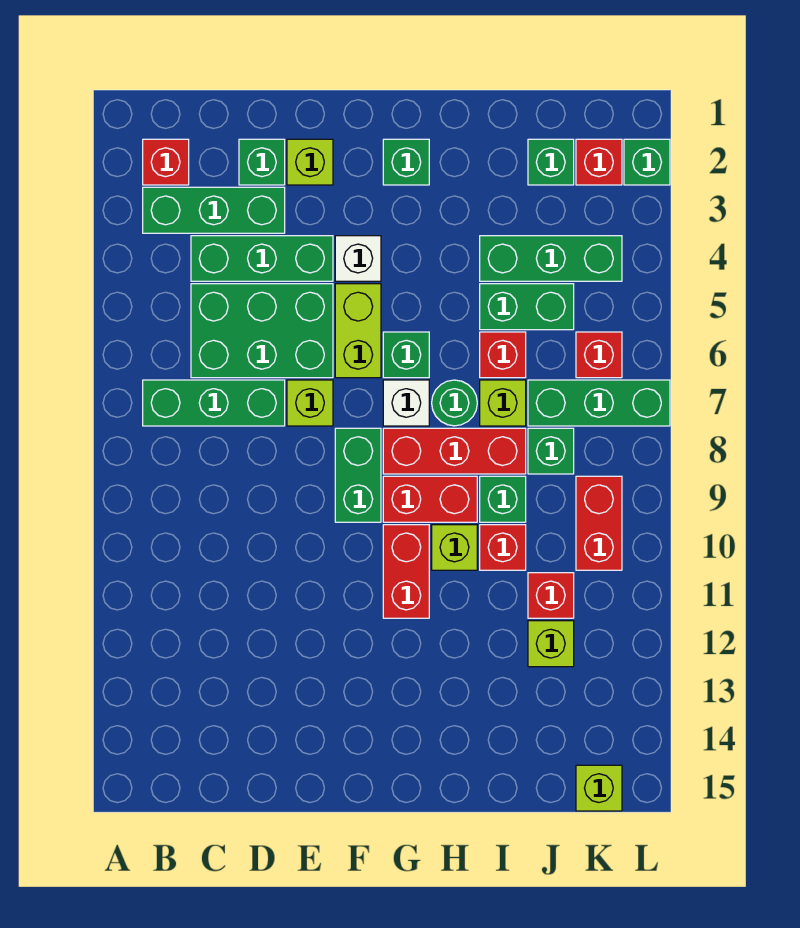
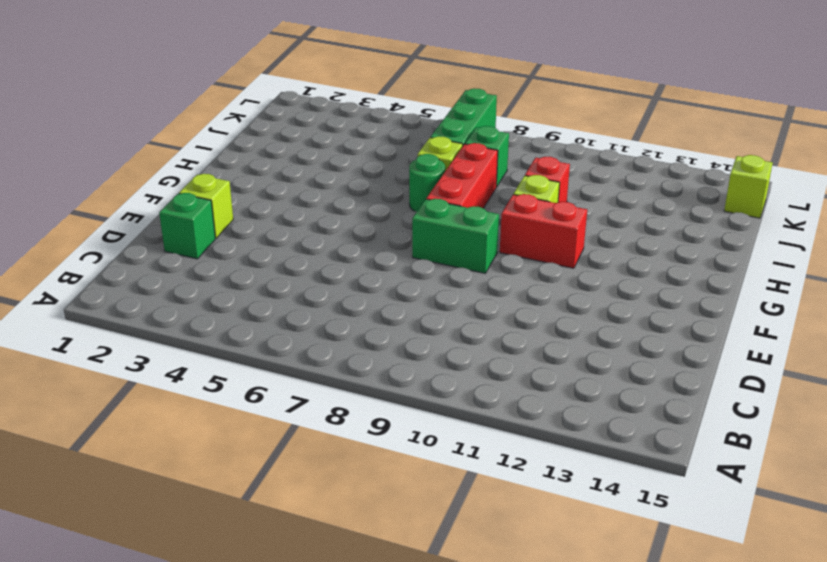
none -> red 1x1 brick [143,139,189,185]
none -> green 1x3 brick [143,187,285,233]
none -> green 1x3 brick [143,380,285,426]
none -> green 1x3 brick [191,236,333,281]

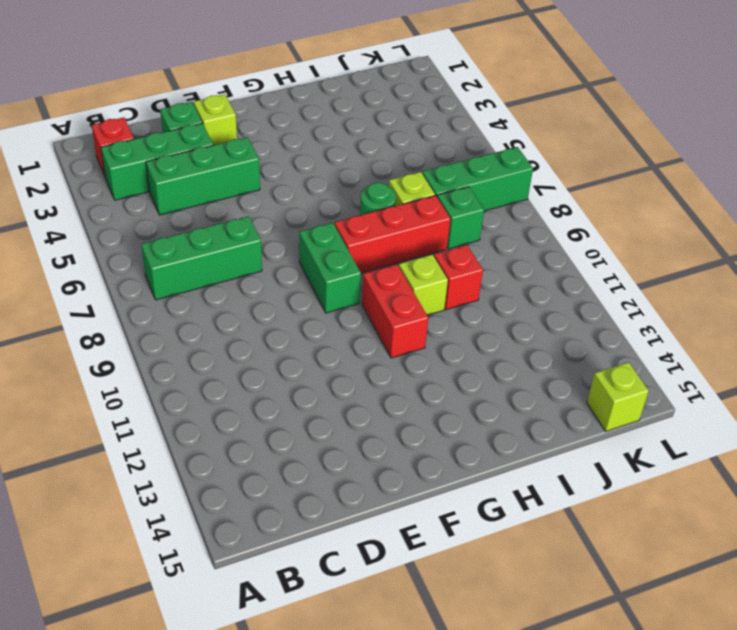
none -> green 2x3 brick [191,284,333,378]
none -> lime 1x1 brick [287,380,333,426]
none -> white 1x1 brick [335,236,381,281]
none -> lime 1x2 brick [335,284,381,378]

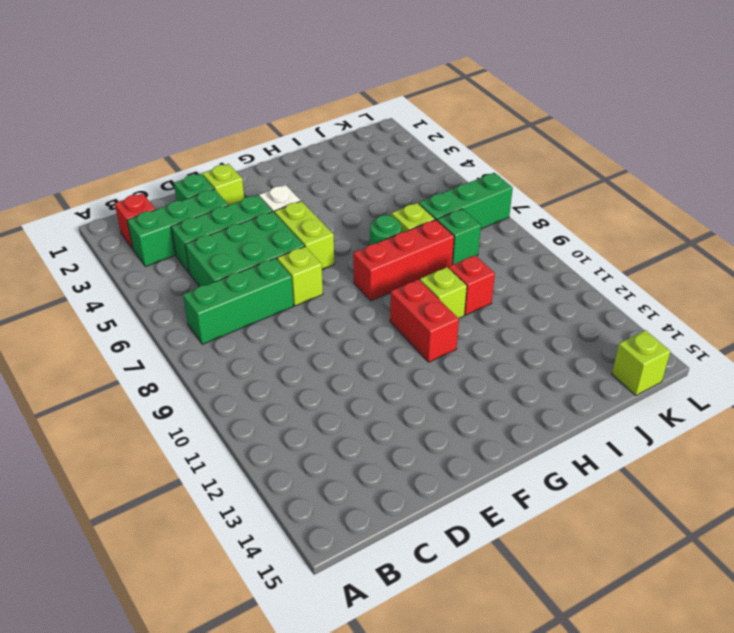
none -> green 1x2 brick [335,428,381,522]
none -> green 1x1 brick [383,139,429,185]
none -> green 1x1 brick [383,332,429,378]
none -> white 1x1 brick [383,380,429,426]

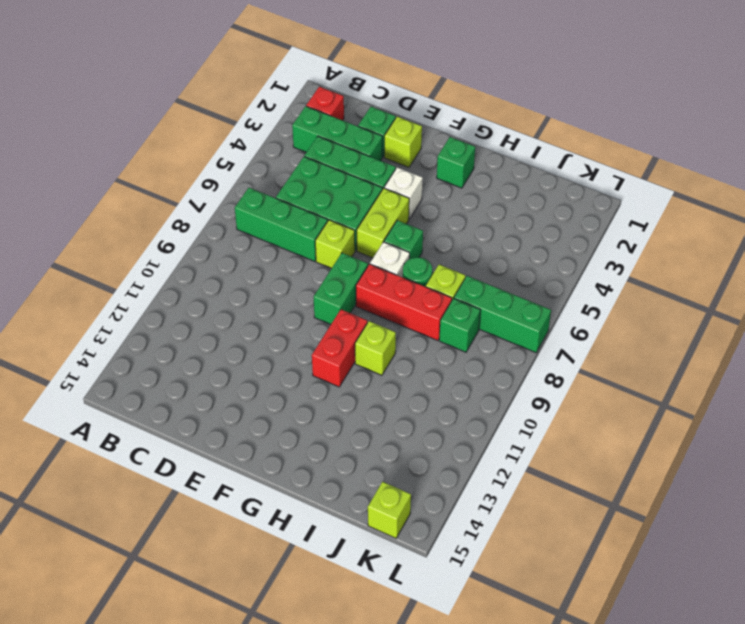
none -> red 1x2 brick [383,476,477,522]
none -> green 1x3 brick [480,236,622,281]
none -> green 1x2 brick [480,284,574,330]
none -> red 1x1 brick [480,332,526,378]

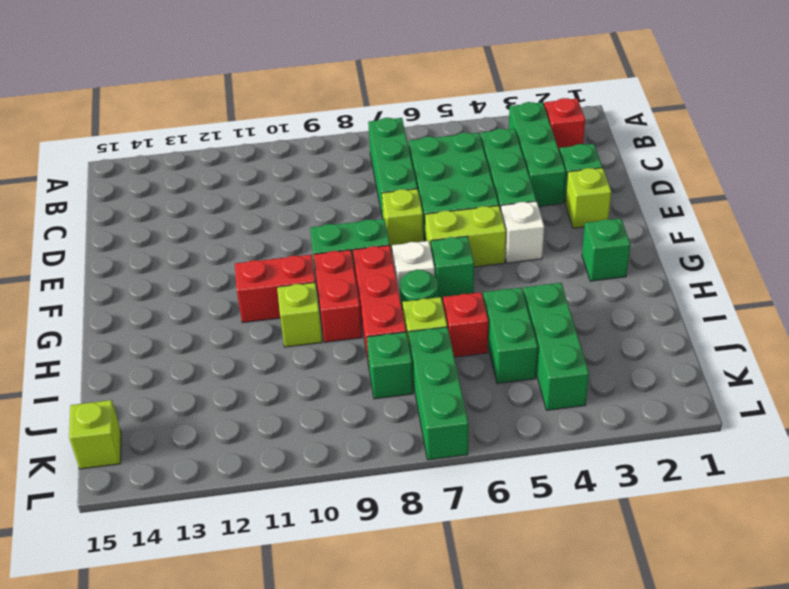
none -> green 1x1 brick [480,476,526,522]
none -> red 1x1 brick [480,525,526,570]
none -> green 1x1 brick [528,139,574,185]
none -> red 1x1 brick [528,573,574,618]

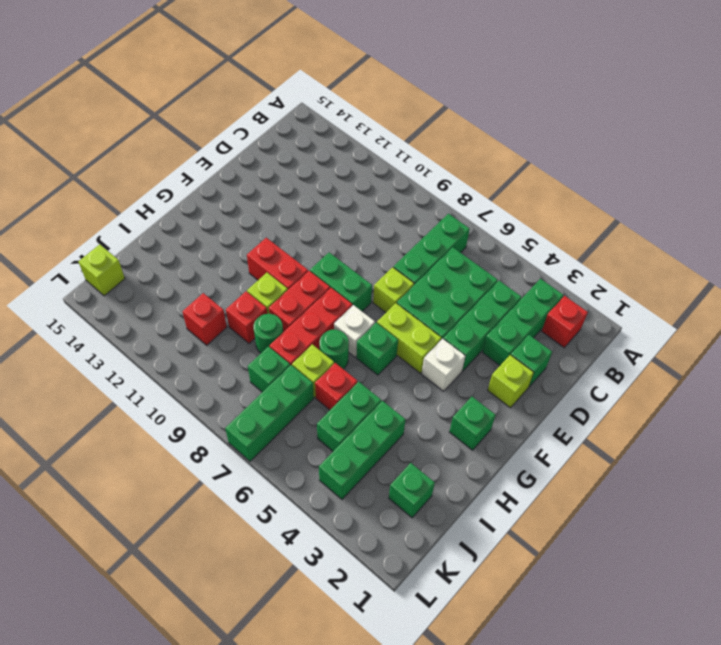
green 1x1 round brick [254,314,283,353] -> green 1x1 brick [480,476,526,522]
none -> lime 1x1 brick [528,621,574,667]
none -> red 1x1 brick [576,139,622,185]
none -> red 1x1 brick [576,332,622,378]
none -> red 1x2 brick [576,476,622,570]

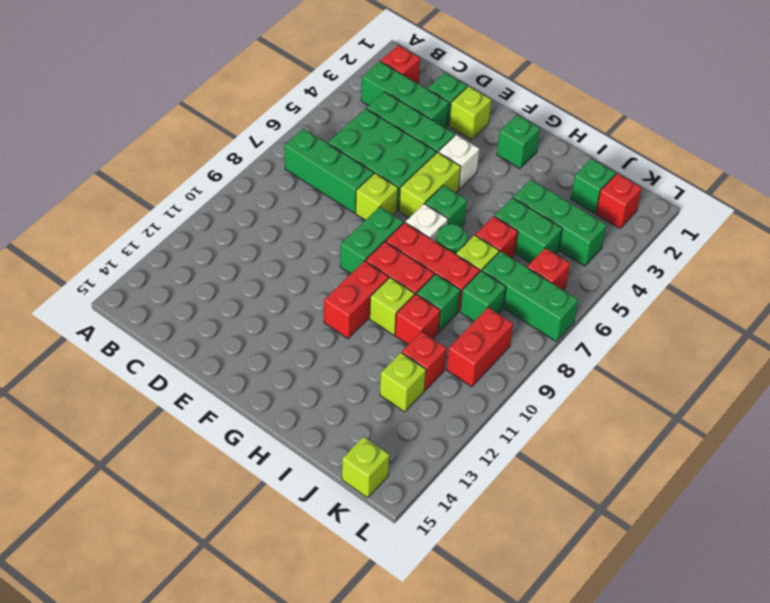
none -> green 1x1 brick [624,139,670,185]

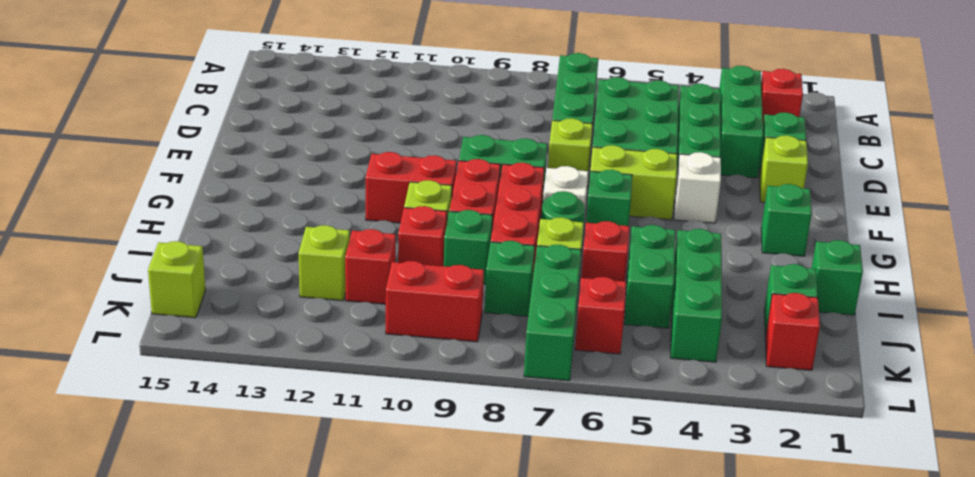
green 1x1 brick [812,240,863,315] -> green 1x1 brick moved to [624,139,670,185]

